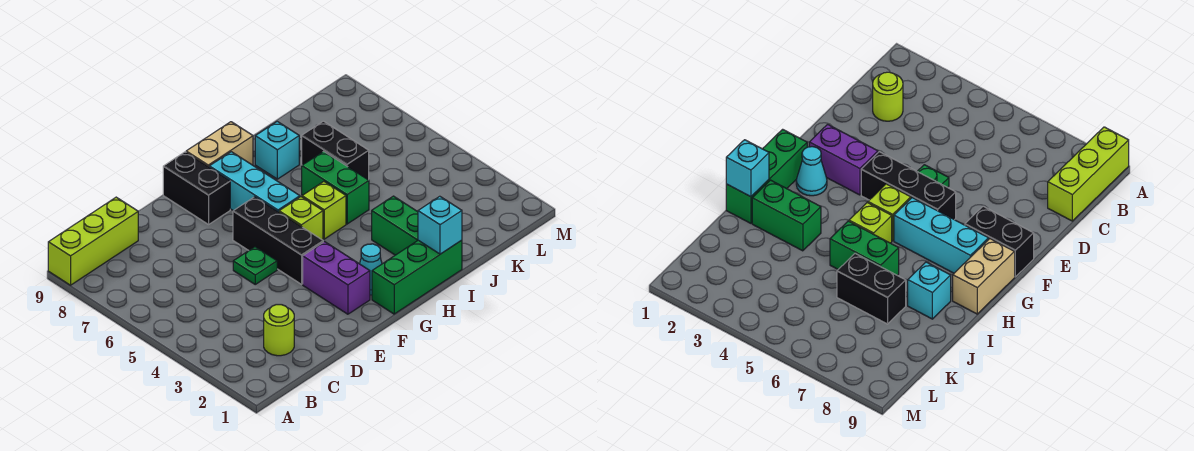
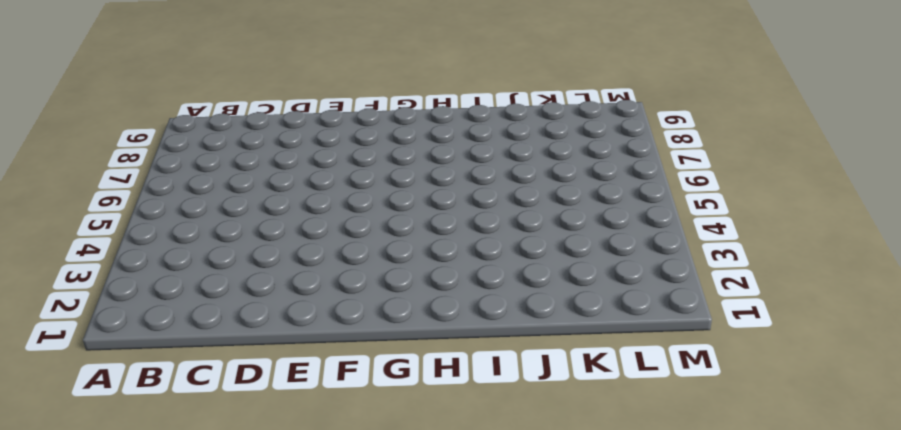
none -> lime 1x3 brick [48,197,138,285]
none -> lime 1x1 round brick [264,305,294,356]
none -> green 1x1 plate [233,247,277,284]

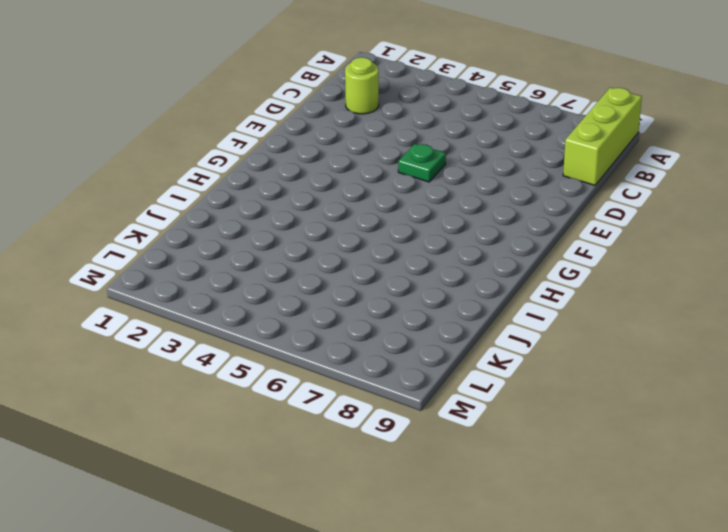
none -> purple 1x2 brick [303,242,370,314]
none -> black 1x3 brick [233,197,323,284]
none -> black 1x2 brick [163,152,230,225]

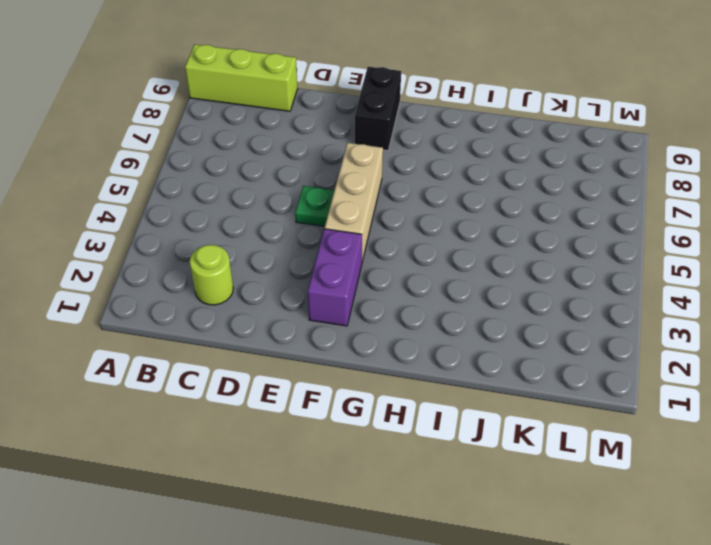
tan 1x3 brick [325,143,383,261] -> black 1x3 brick [233,197,323,284]
none -> green 1x3 brick [372,240,462,314]
none -> cyan 1x1 cone [360,244,382,295]
none -> lime 1x1 brick [279,197,323,240]

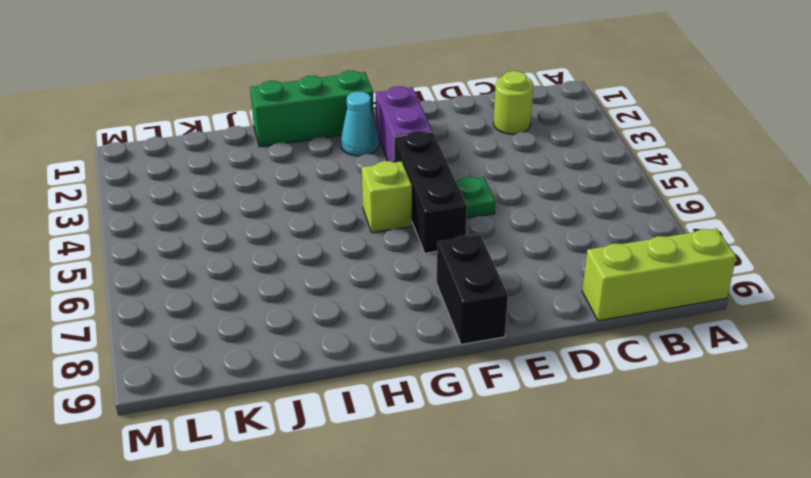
none -> cyan 1x3 brick [209,152,300,212]
none -> tan 1x2 brick [186,122,253,167]
none -> lime 1x1 brick [302,182,346,239]

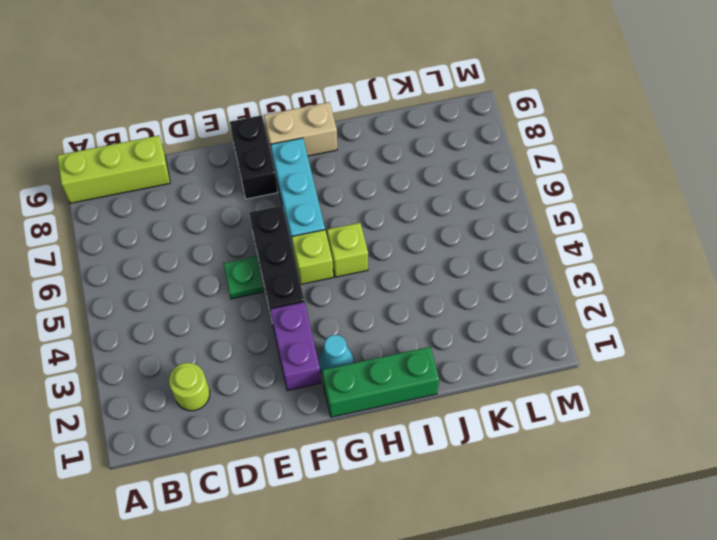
none -> green 1x2 brick [372,196,418,255]
none -> green 1x2 brick [302,151,369,224]
none -> cyan 1x1 brick [255,121,299,179]

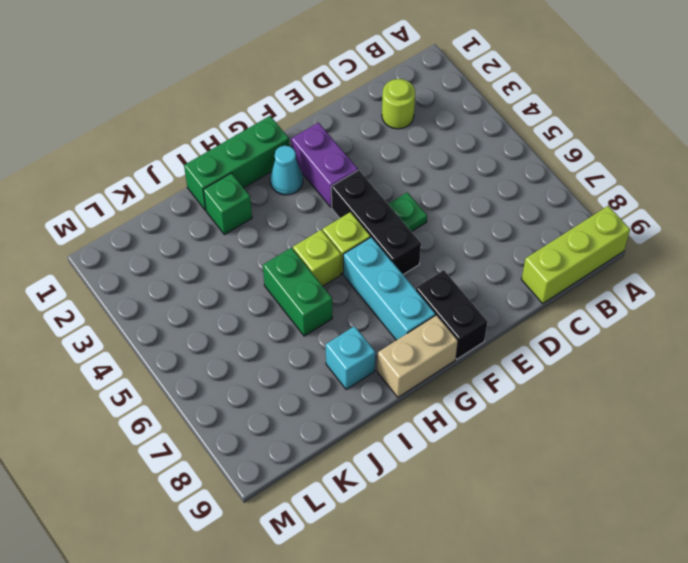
green 1x1 brick [203,173,252,235] -> green 1x2 brick [372,196,418,255]
none -> black 1x2 brick [302,121,369,180]
none -> cyan 1x1 brick [418,196,462,254]

